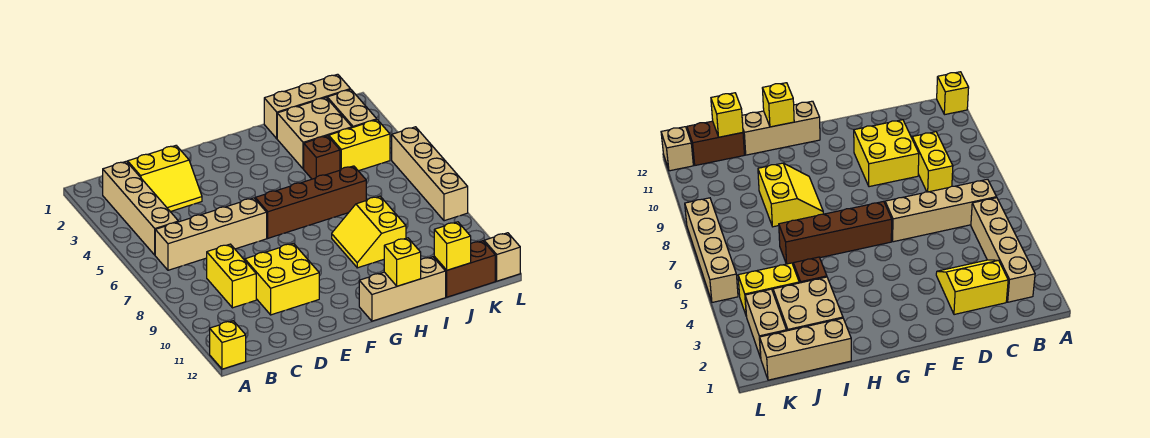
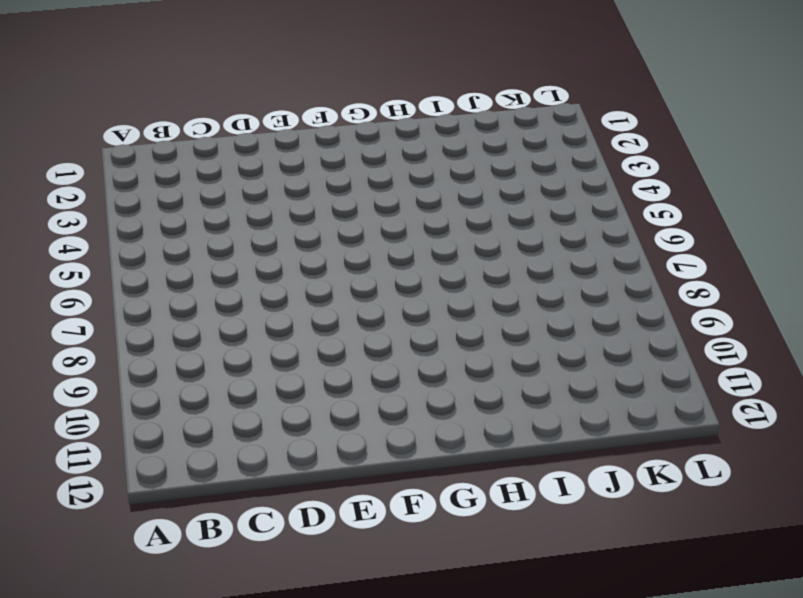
none -> yellow 1x1 brick [210,321,246,369]
none -> tan 1x4 brick [103,161,178,255]
none -> tan 1x4 brick [155,198,267,270]

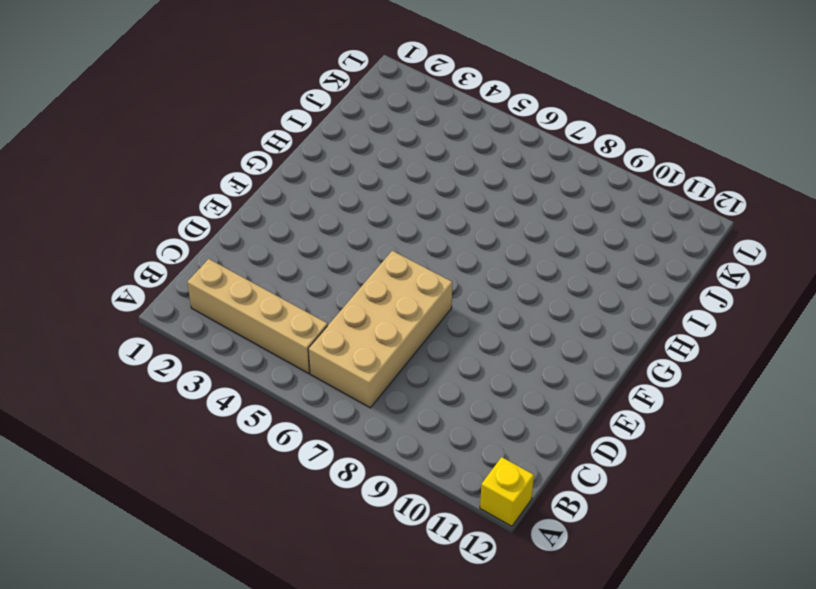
tan 2x4 brick [308,251,452,408] -> tan 1x4 brick [155,198,267,270]
none -> yellow 2x2 slope [128,146,202,212]
none -> yellow 1x2 brick [207,244,256,308]
none -> yellow 2x2 brick [245,243,319,315]

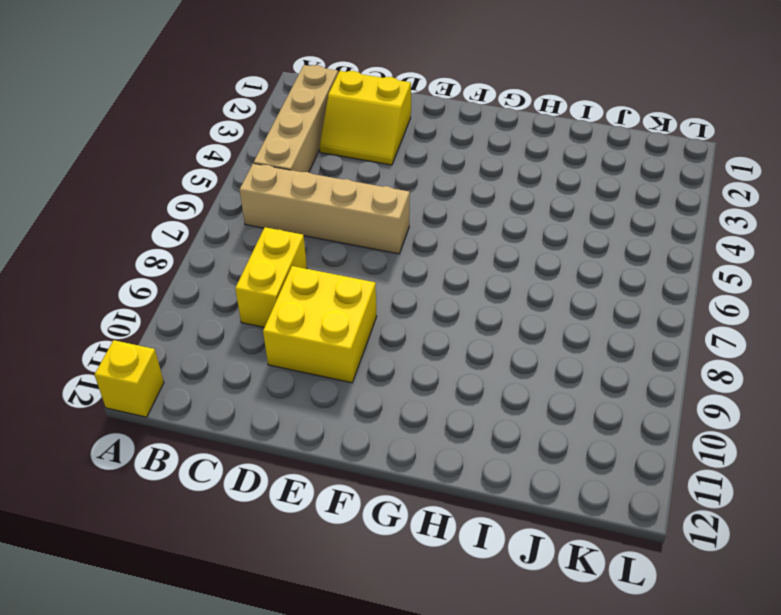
none -> brown 1x4 brick [255,166,366,238]
none -> tan 1x3 brick [359,257,446,321]
none -> yellow 2x2 slope [332,196,406,268]

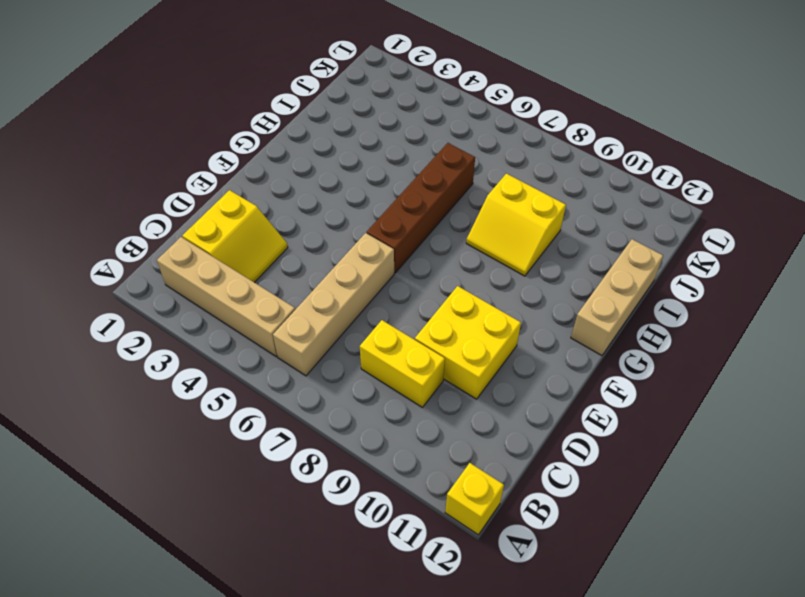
none -> tan 1x3 brick [264,74,350,139]
none -> tan 2x2 brick [277,98,352,169]
none -> brown 1x1 brick [304,136,340,179]

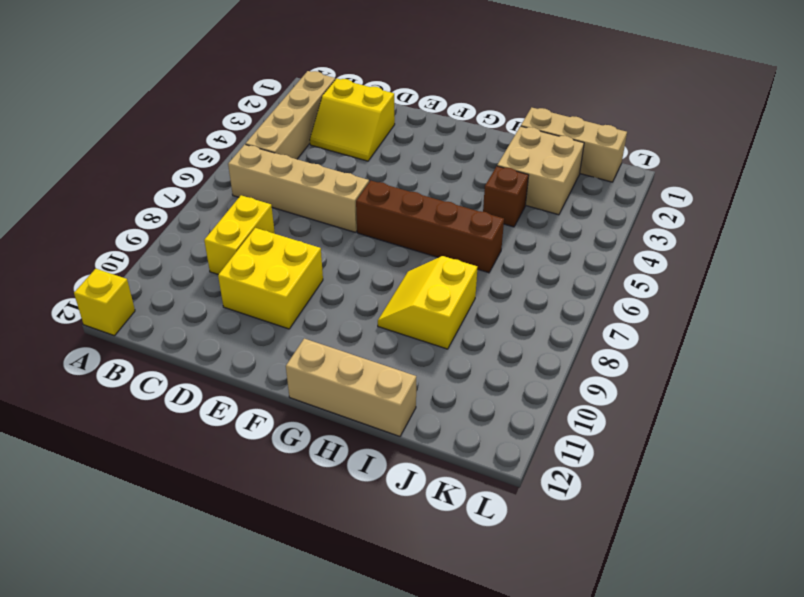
none -> yellow 1x2 brick [329,120,390,171]
none -> brown 1x2 brick [434,241,495,297]
none -> tan 1x2 brick [327,89,377,128]

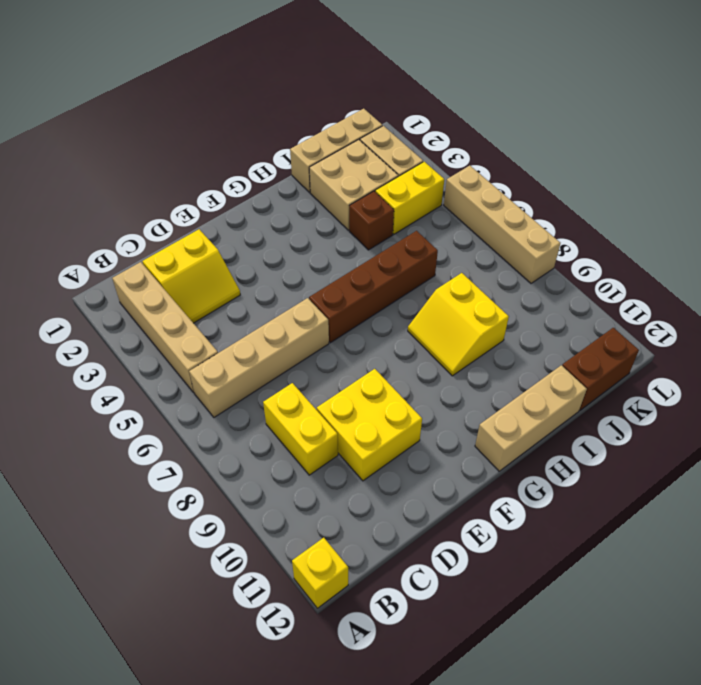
none -> tan 1x1 brick [484,233,520,281]
none -> yellow 1x1 brick [384,238,421,286]
none -> yellow 1x1 brick [434,222,471,270]

